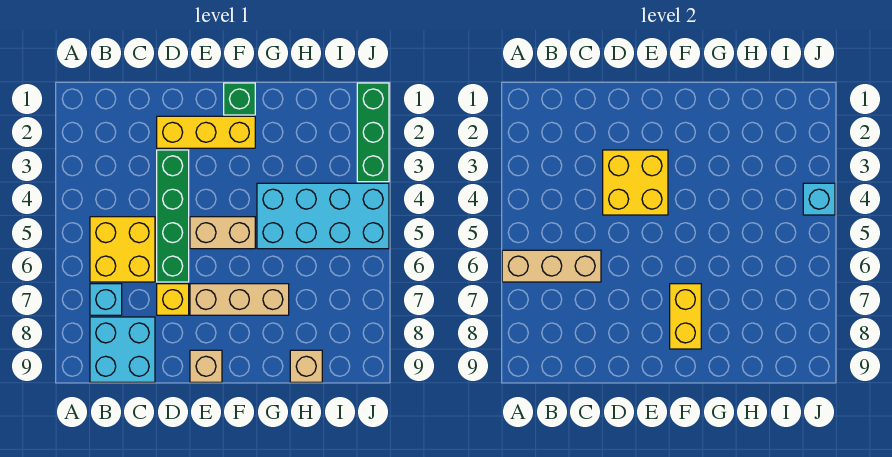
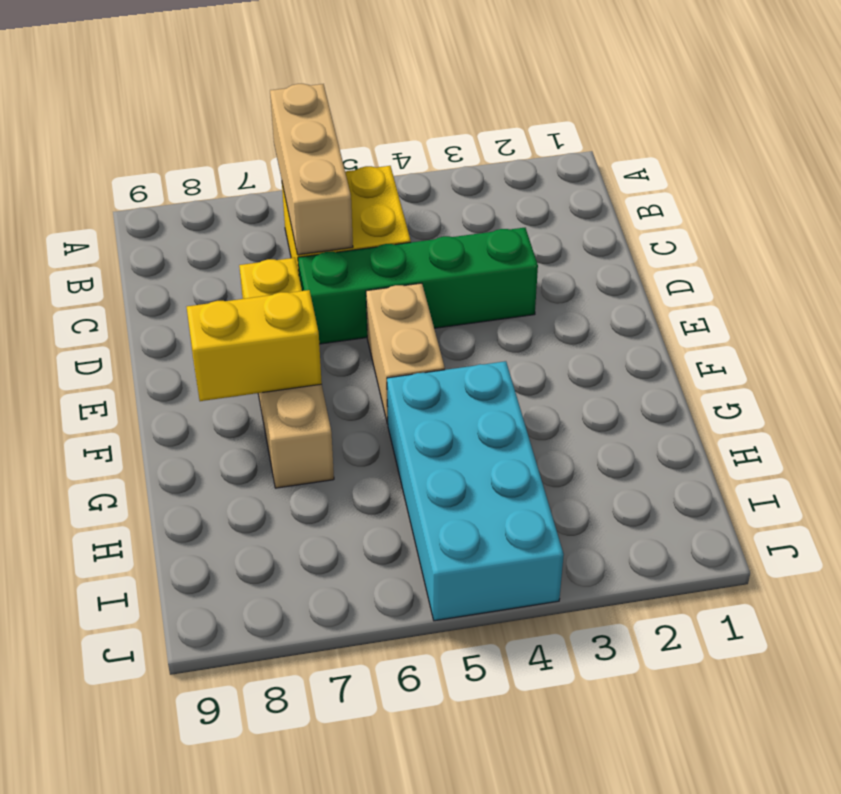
none -> cyan 1x1 brick [90,284,122,315]
none -> cyan 2x2 brick [90,317,155,382]
none -> yellow 1x3 brick [157,116,255,148]

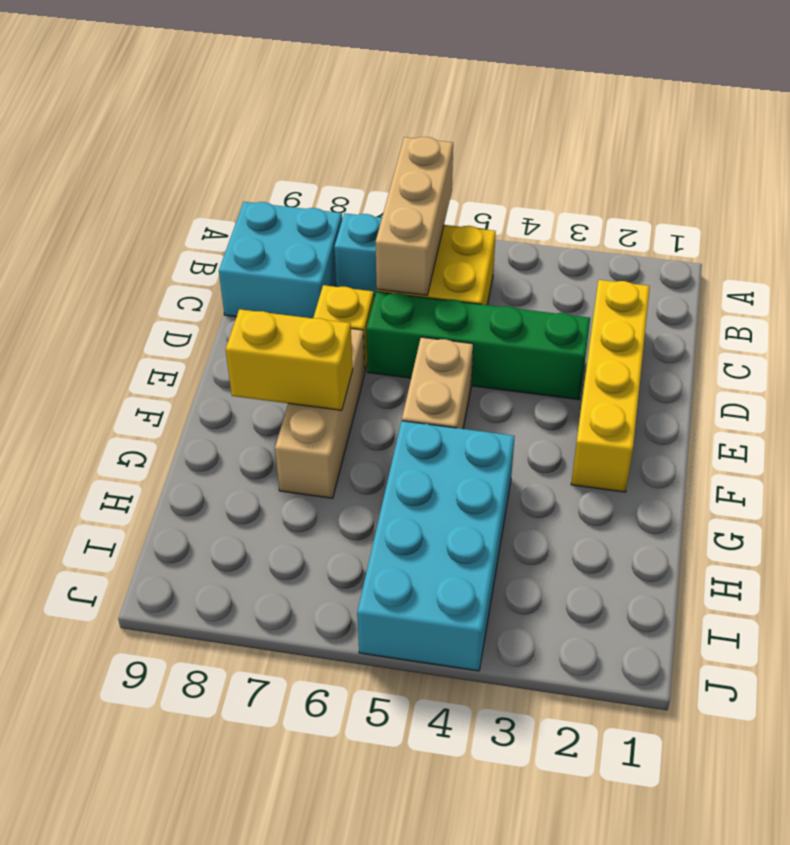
yellow 1x4 brick [571,280,650,492] -> yellow 1x3 brick [157,116,255,148]
none -> tan 1x1 brick [190,350,222,382]
none -> green 1x1 brick [224,83,255,115]
none -> tan 1x1 brick [290,350,322,382]

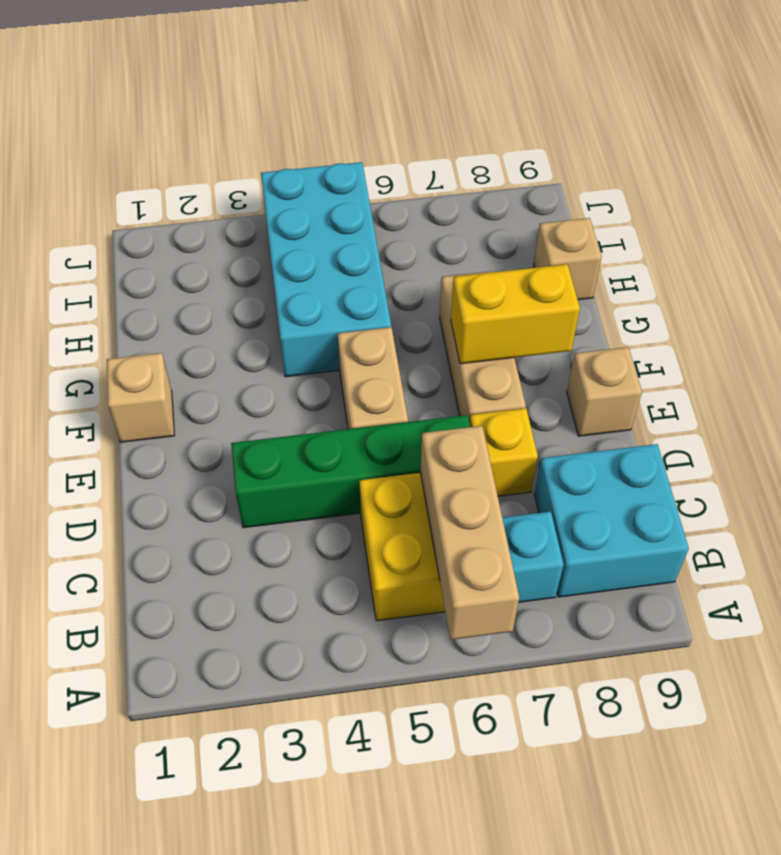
tan 1x1 brick [107,353,174,442] -> green 1x1 brick [224,83,255,115]
none -> yellow 1x3 brick [157,116,255,148]
none -> green 1x3 brick [357,83,389,182]
none -> yellow 2x2 brick [603,150,668,215]

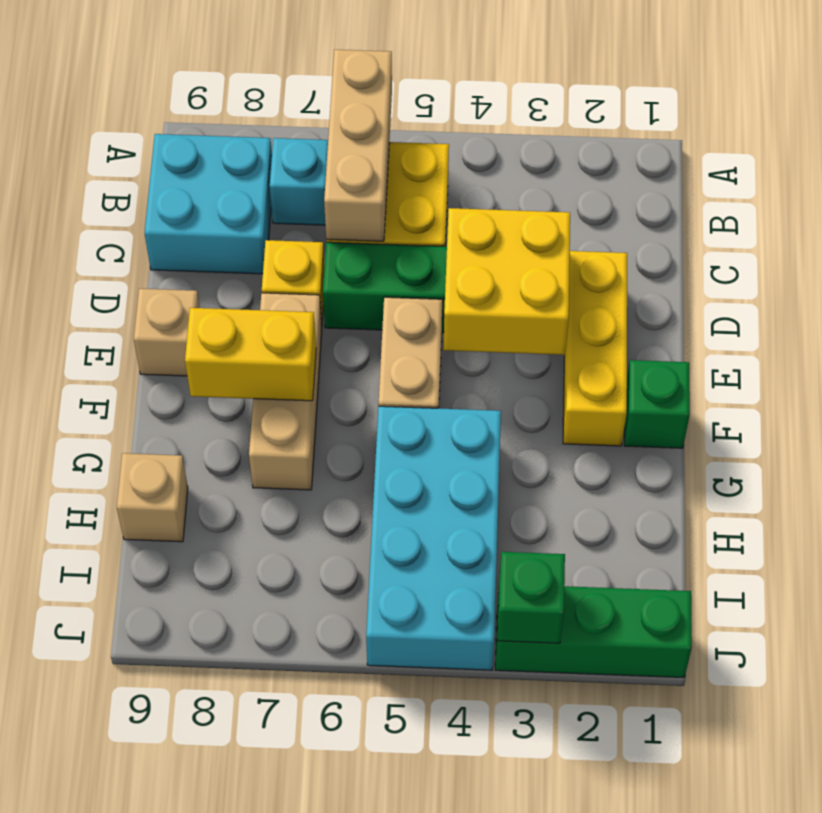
green 1x1 brick [497,552,565,643] -> none
none -> cyan 1x1 brick [803,183,835,215]

